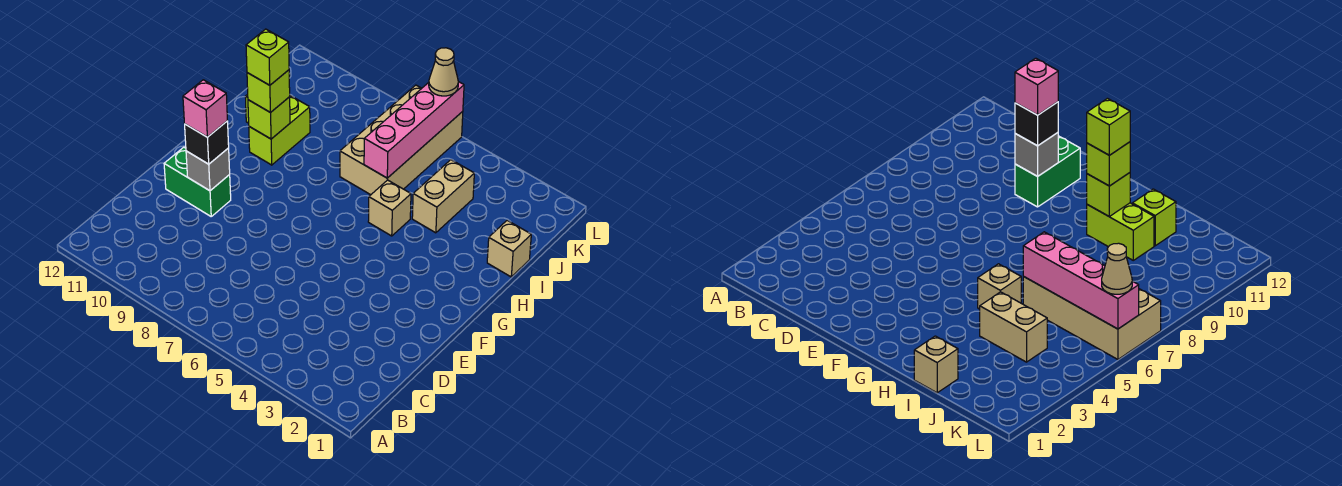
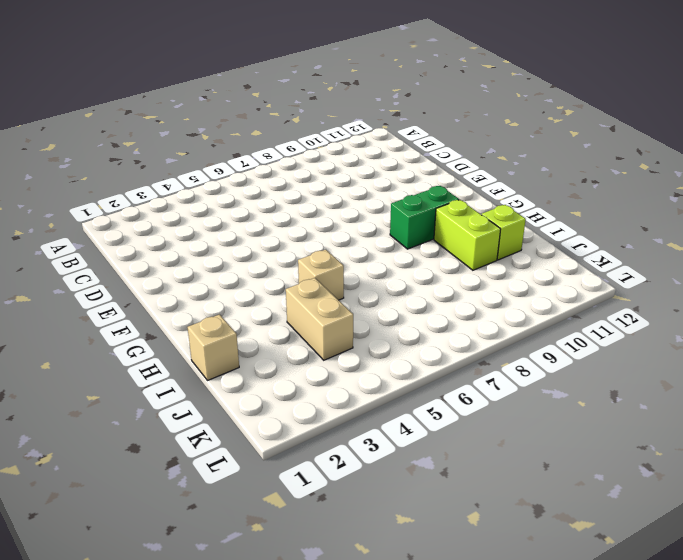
green 1x2 brick [390,186,459,249] -> green 1x2 brick moved to [164,147,231,216]
none -> tan 2x4 brick [340,85,463,195]
none -> grey 1x1 brick [186,148,230,191]
none -> lime 1x1 brick [248,97,290,139]

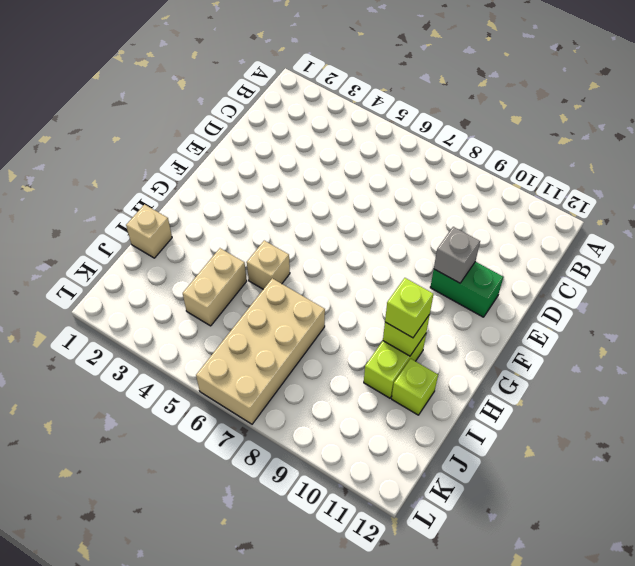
none -> pink 1x4 brick [364,82,464,178]
none -> black 1x1 brick [185,121,229,164]
none -> tan 1x1 cone [429,48,458,96]

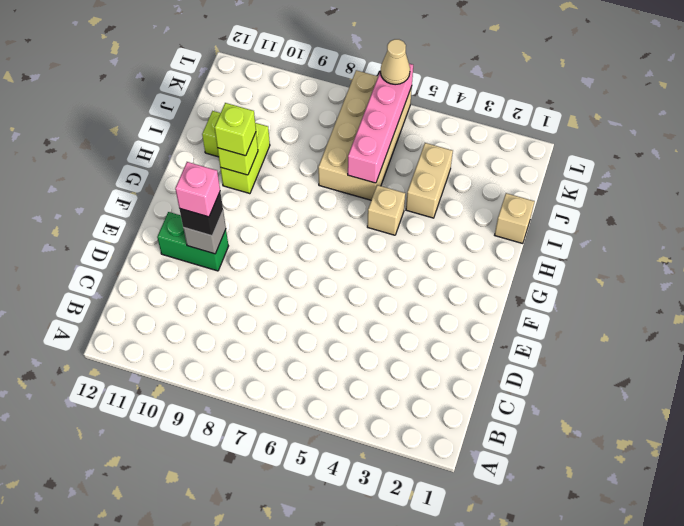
none -> lime 1x1 brick [246,29,289,85]

